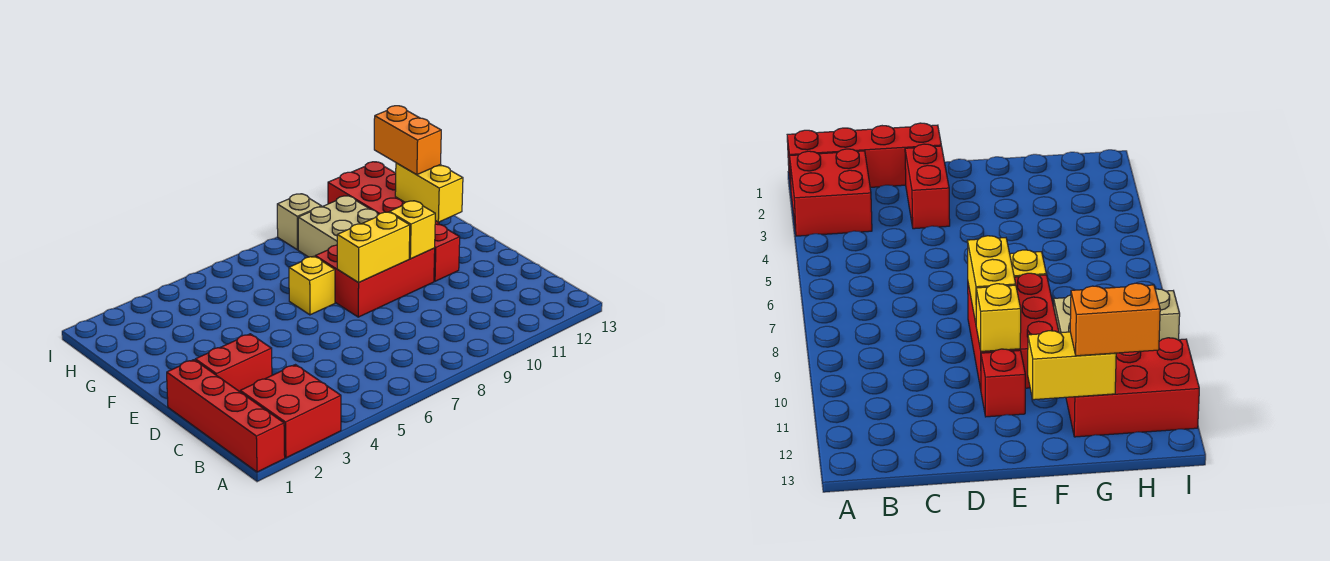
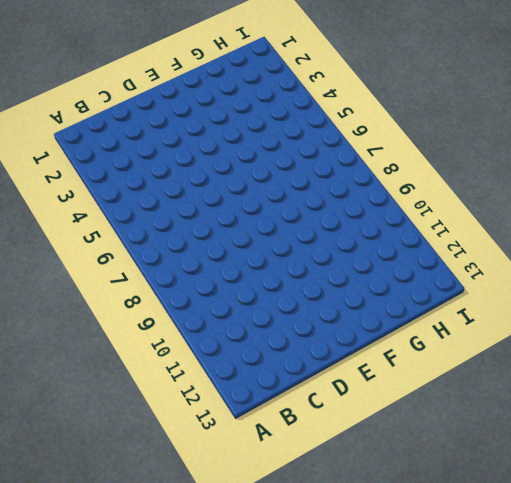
none -> red 1x4 brick [167,360,285,472]
none -> red 2x2 brick [240,365,341,458]
none -> red 1x2 brick [195,334,272,392]

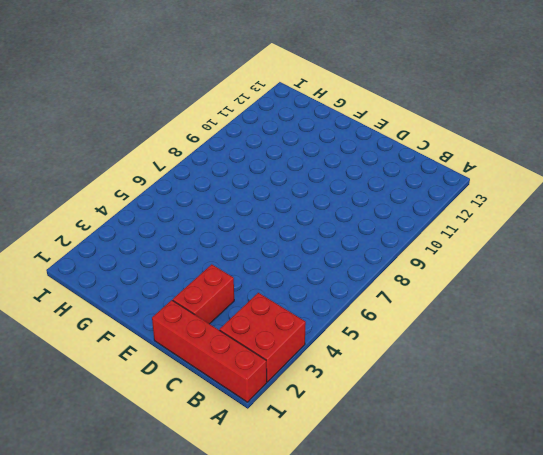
none -> red 2x3 brick [315,245,435,317]
none -> red 1x1 brick [434,224,460,281]
none -> yellow 1x1 brick [289,256,335,315]

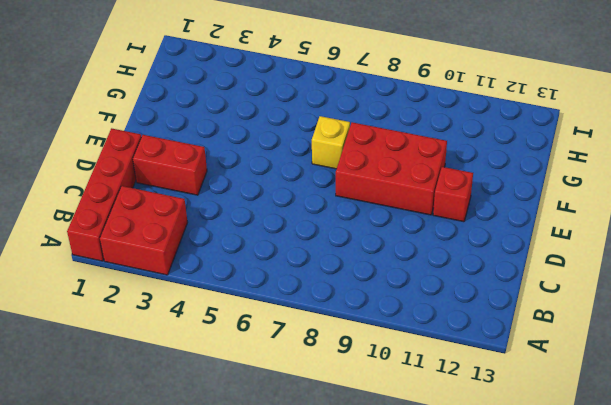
none -> tan 2x2 brick [298,196,379,257]
none -> red 2x3 brick [328,162,439,224]
none -> tan 1x1 brick [277,194,322,250]

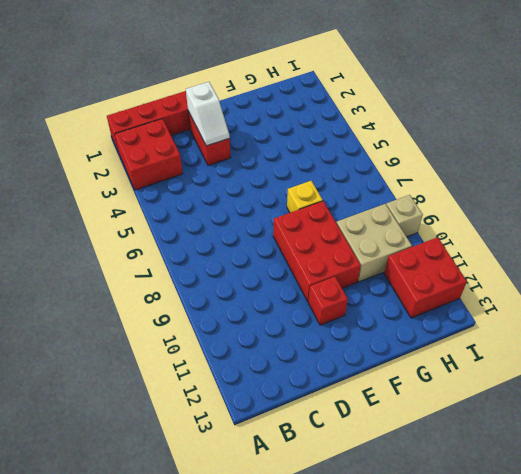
white 1x2 slope [186,82,230,146] -> none
red 2x2 brick [384,237,467,318] -> red 2x3 brick [328,162,439,224]
none -> yellow 1x2 brick [337,212,410,282]
none -> yellow 1x1 brick [389,201,435,259]
none -> yellow 1x2 brick [395,163,463,222]

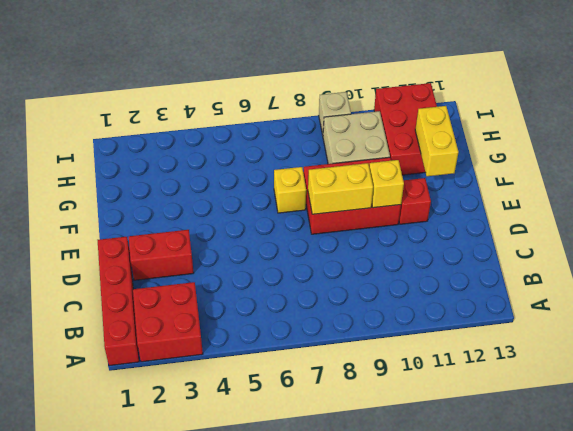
none -> orange 1x2 brick [374,106,441,175]

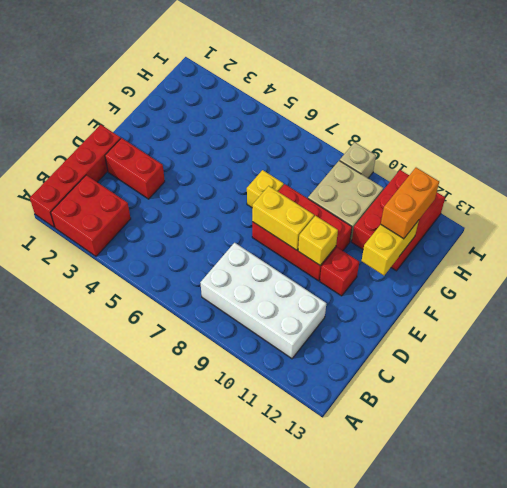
white 2x4 brick [200,243,326,359] -> none

